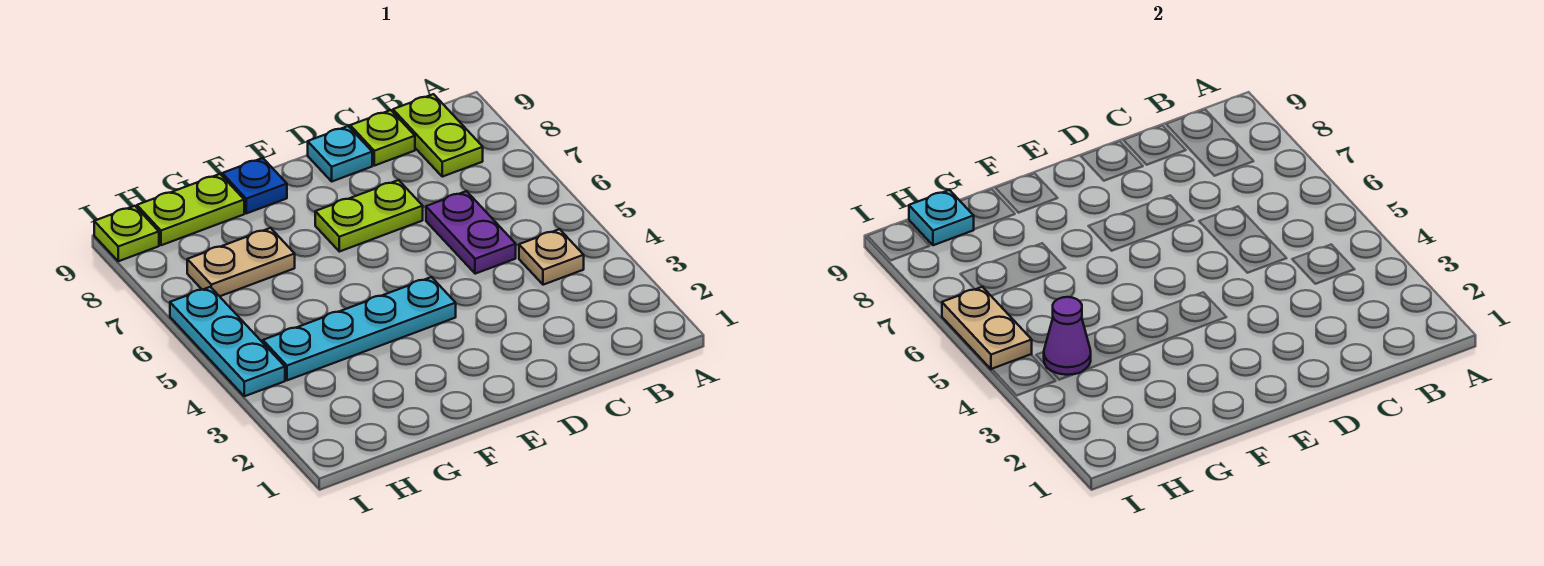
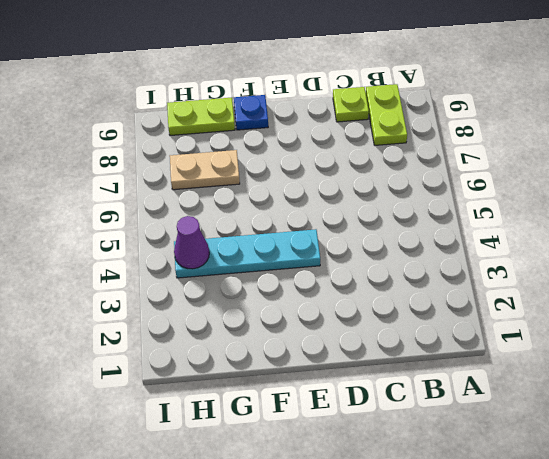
none -> tan 1x1 plate [519,229,584,285]
none -> purple 1x2 plate [426,191,516,274]
none -> lime 1x2 plate [315,180,423,252]

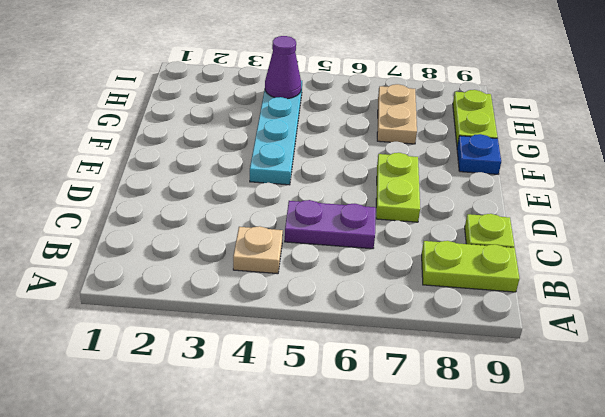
none -> cyan 1x1 plate [308,126,372,181]
none -> cyan 1x3 plate [170,287,285,396]
none -> lime 1x1 plate [94,206,159,261]

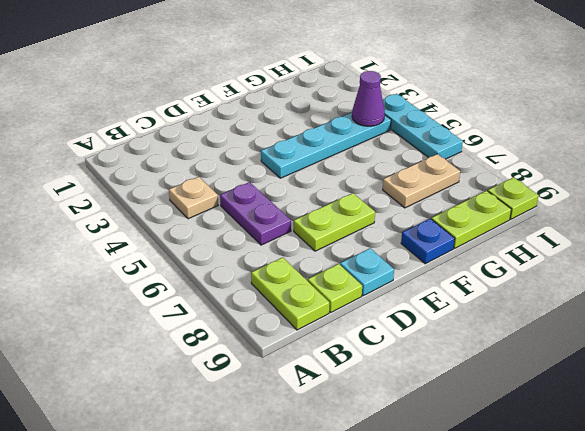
none -> cyan 1x1 plate [909,190,974,245]
none -> tan 1x2 plate [942,287,1032,369]

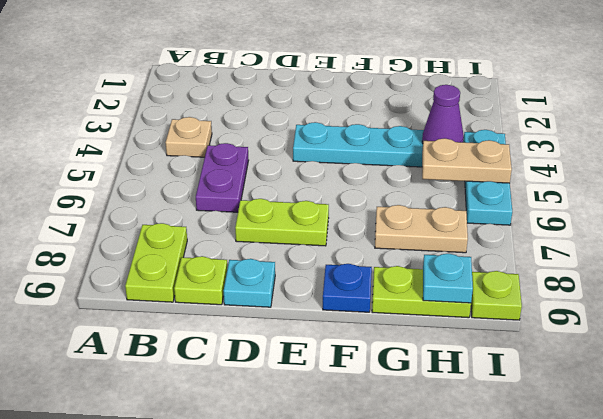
tan 1x2 plate [422,138,512,183] -> tan 1x2 plate turned to [942,287,1032,369]

